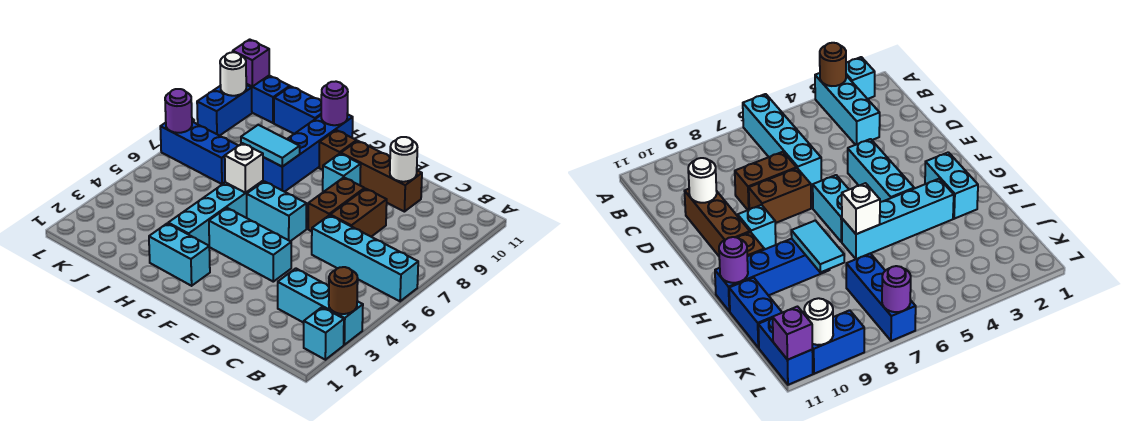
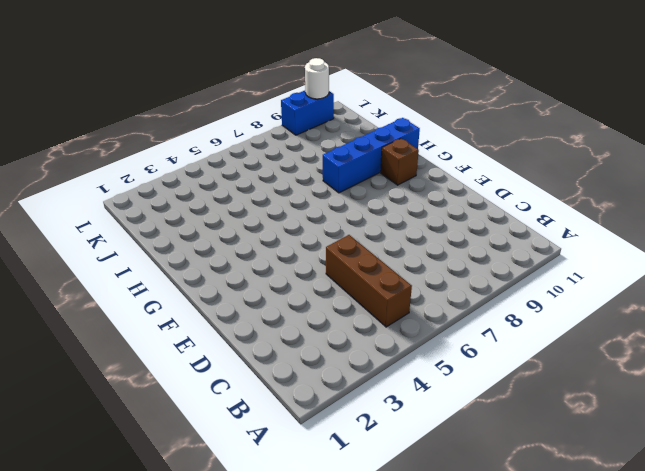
brown 1x3 brick [326,235,412,327] -> brown 1x3 brick moved to [341,141,422,212]
none -> cyan 1x1 brick [304,307,344,360]
none -> cyan 1x3 brick [278,268,363,345]
none -> cyan 1x4 brick [312,215,418,301]

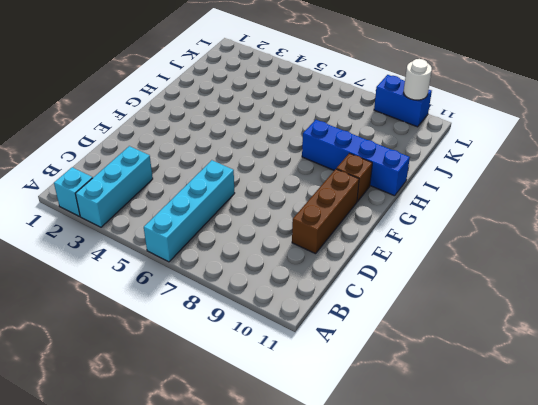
none -> brown 1x2 brick [330,189,387,237]
none -> cyan 1x3 brick [209,208,291,282]
none -> brown 1x2 brick [308,177,365,231]

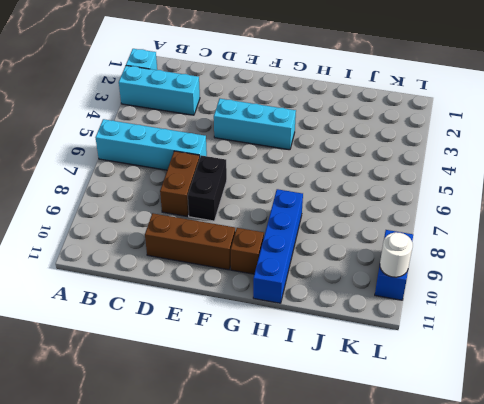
black 1x2 brick [188,155,227,221] -> brown 1x2 brick [308,177,365,231]
none -> cyan 1x2 brick [247,181,306,241]
none -> cyan 1x1 brick [323,153,361,192]
none -> cyan 1x2 brick [149,223,210,286]

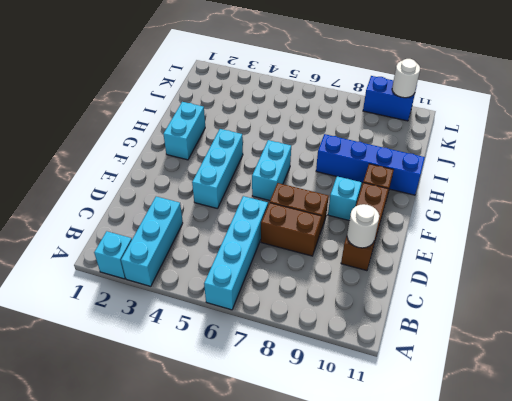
none -> cyan 1x4 brick [168,181,263,245]
none -> blue 1x2 brick [274,86,321,134]
none -> blue 1x3 brick [160,122,239,184]

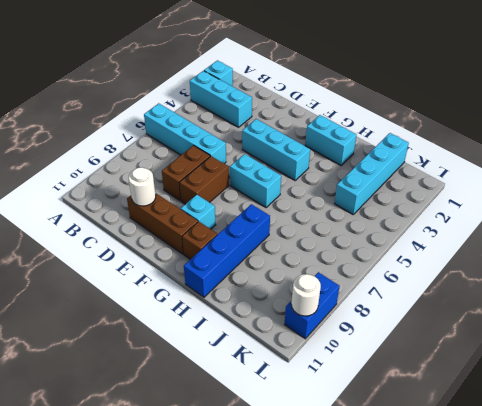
cyan 1x4 brick [335,133,409,214] -> cyan 1x4 brick moved to [168,181,263,245]
none -> blue 1x2 brick [274,86,321,134]
none -> blue 1x3 brick [160,122,239,184]
none -> blue 1x2 brick [246,76,290,123]

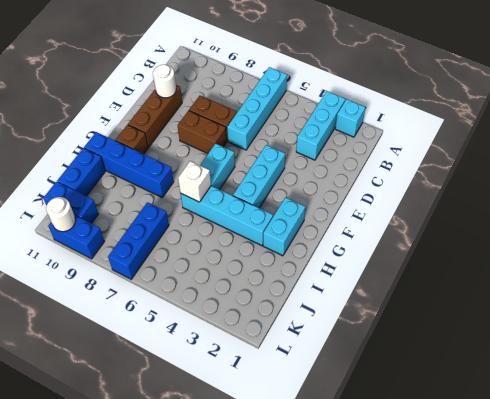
blue 1x2 brick [43,182,98,224] -> blue 1x2 brick turned to [246,76,290,123]
none -> cyan 1x1 brick [323,153,361,192]
none -> brown 1x1 round brick [329,267,358,314]
none -> cyan 1x2 tile [241,125,300,167]

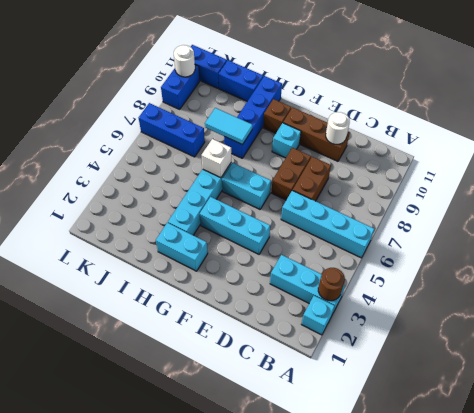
none -> purple 1x1 round brick [321,82,348,125]
none -> purple 1x1 round brick [165,89,192,133]
none -> purple 1x1 brick [233,39,269,87]

